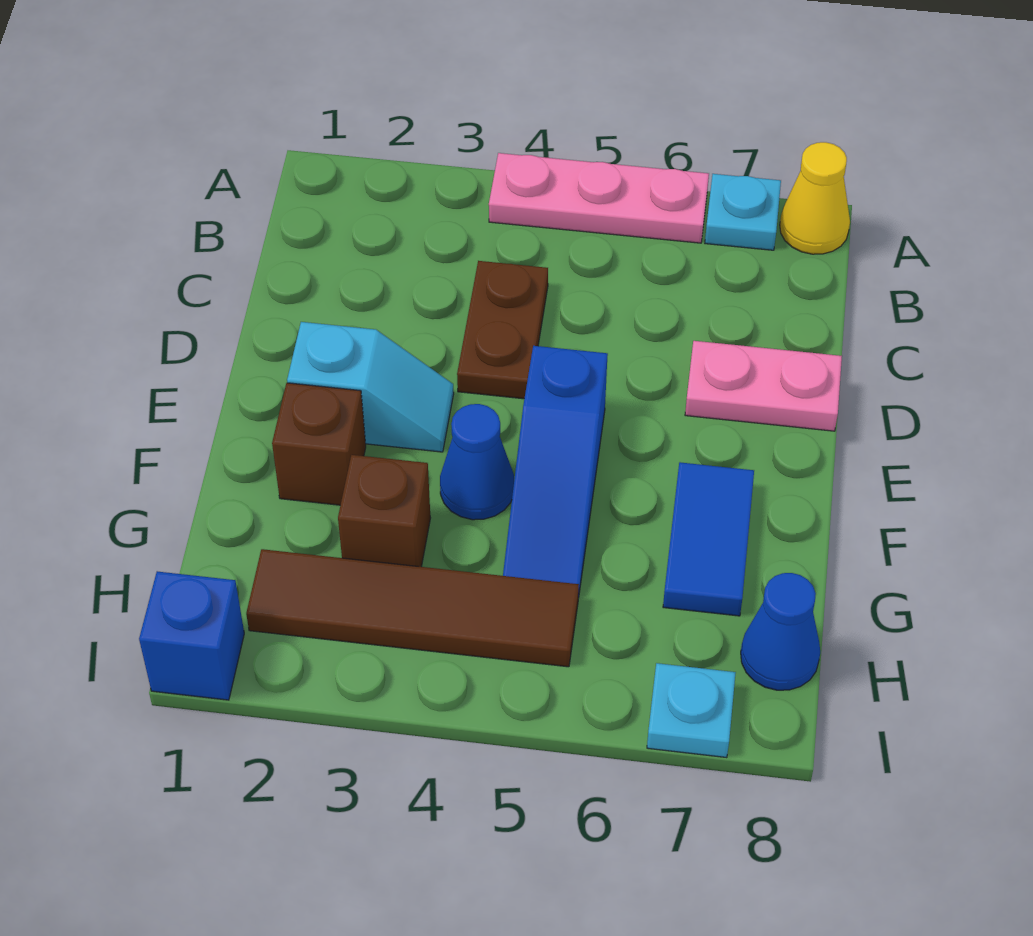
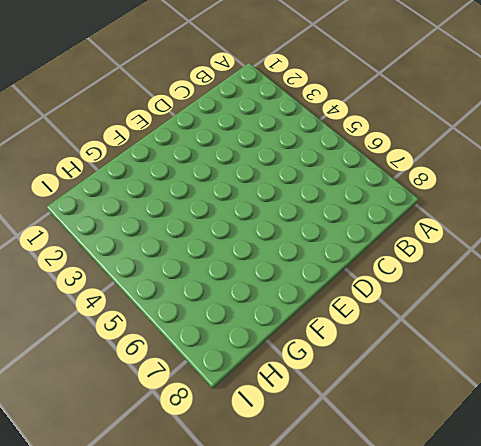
none -> pink 1x3 plate [489,153,709,243]
none -> cyan 1x1 plate [705,174,781,250]
none -> yellow 1x1 cone [780,142,850,254]

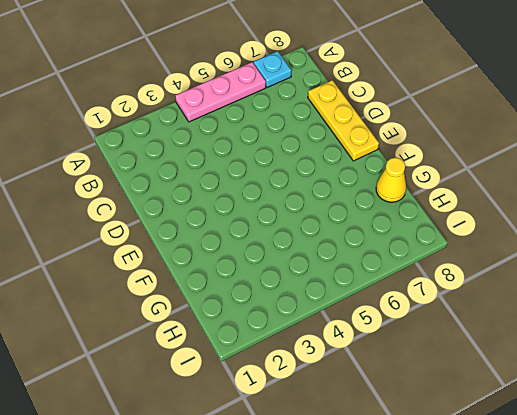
yellow 1x3 plate [308,80,379,161] -> pink 1x2 plate [685,341,842,431]
yellow 1x1 cone [376,158,406,202] -> yellow 1x1 cone moved to [780,142,850,254]
none -> brown 1x2 plate [457,261,548,399]
none -> cyan 1x2 slope [287,322,454,452]
none -> blue 1x3 slope [503,346,608,598]

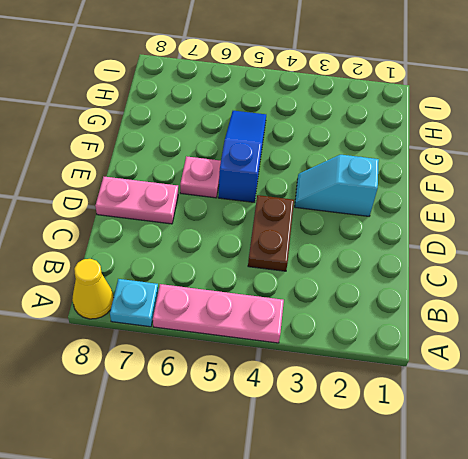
pink 1x1 plate [180,156,221,198] -> none
none -> brown 1x1 brick [272,383,366,505]
none -> blue 1x1 cone [440,404,514,520]
none -> blue 1x2 tile [663,462,754,616]

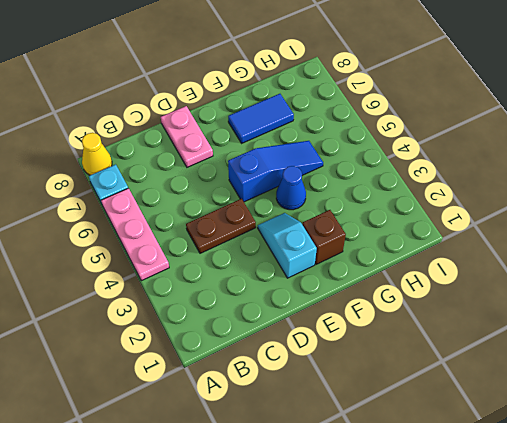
none -> brown 1x1 brick [338,455,430,567]
none -> brown 1x4 tile [246,549,579,667]
none -> blue 1x1 cone [741,573,820,690]

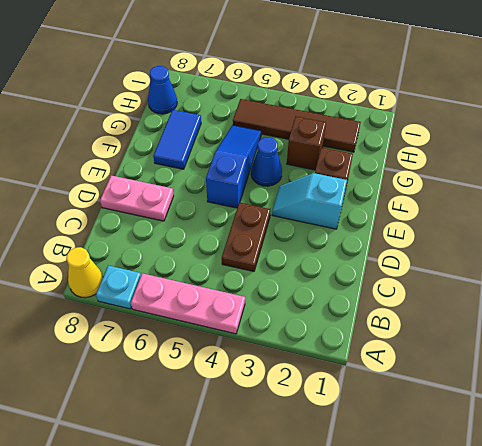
none -> blue 1x1 brick [139,571,244,700]
none -> cyan 1x1 plate [647,663,736,758]

